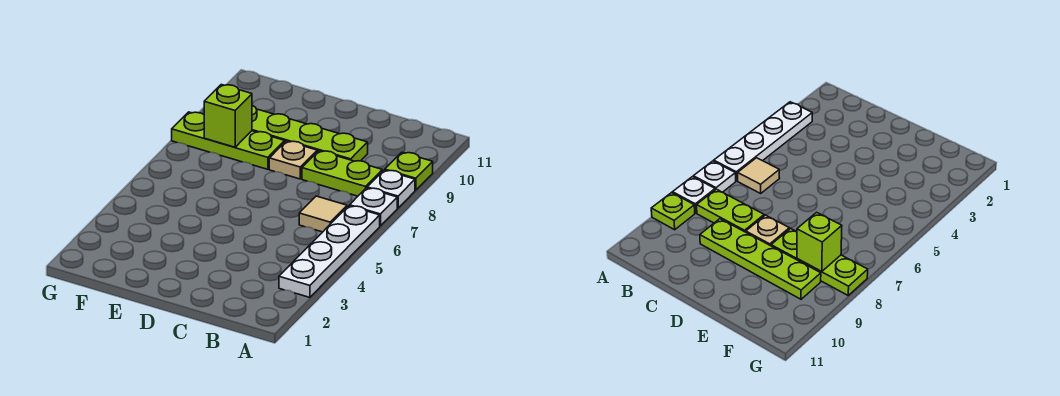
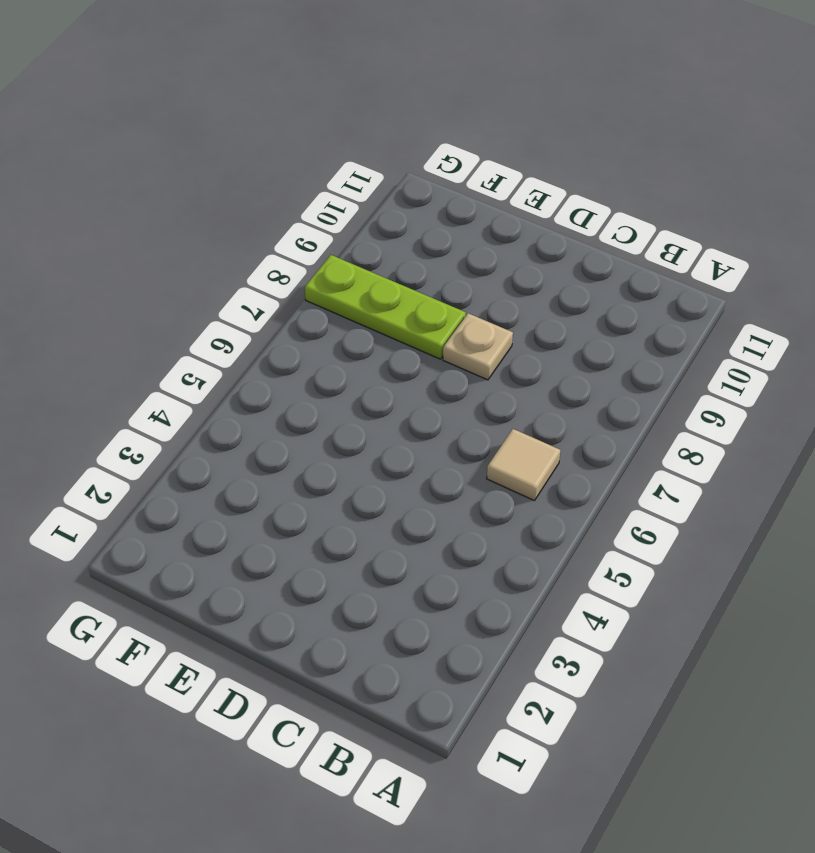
none -> white 1x4 plate [279,206,380,297]
none -> white 1x1 plate [350,188,397,226]

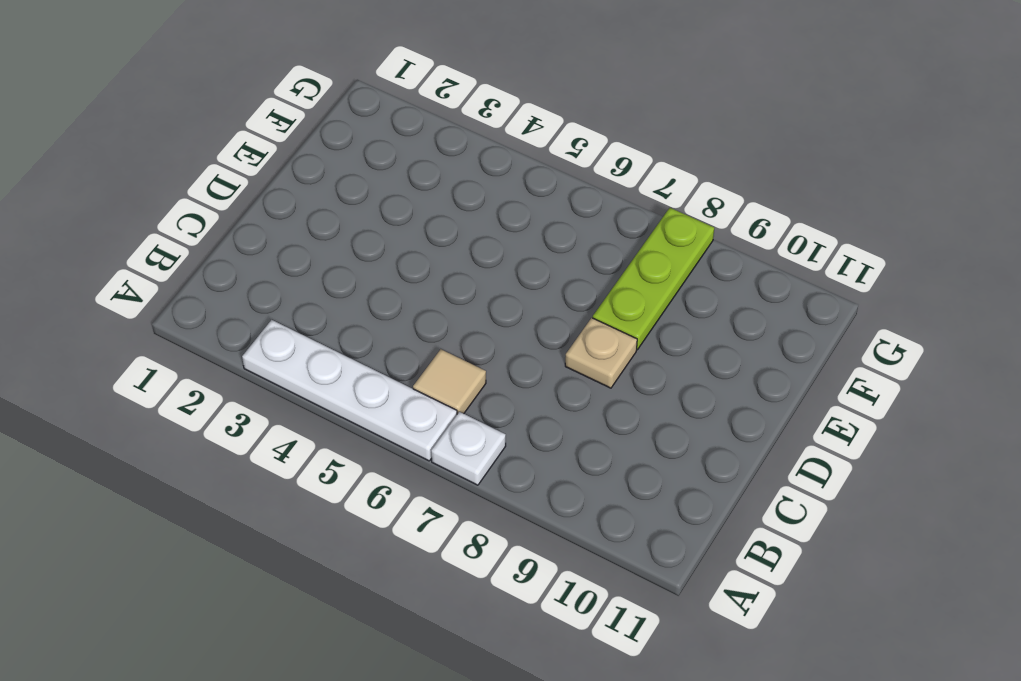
none -> white 1x1 plate [367,170,415,208]
none -> lime 1x1 plate [385,152,433,190]

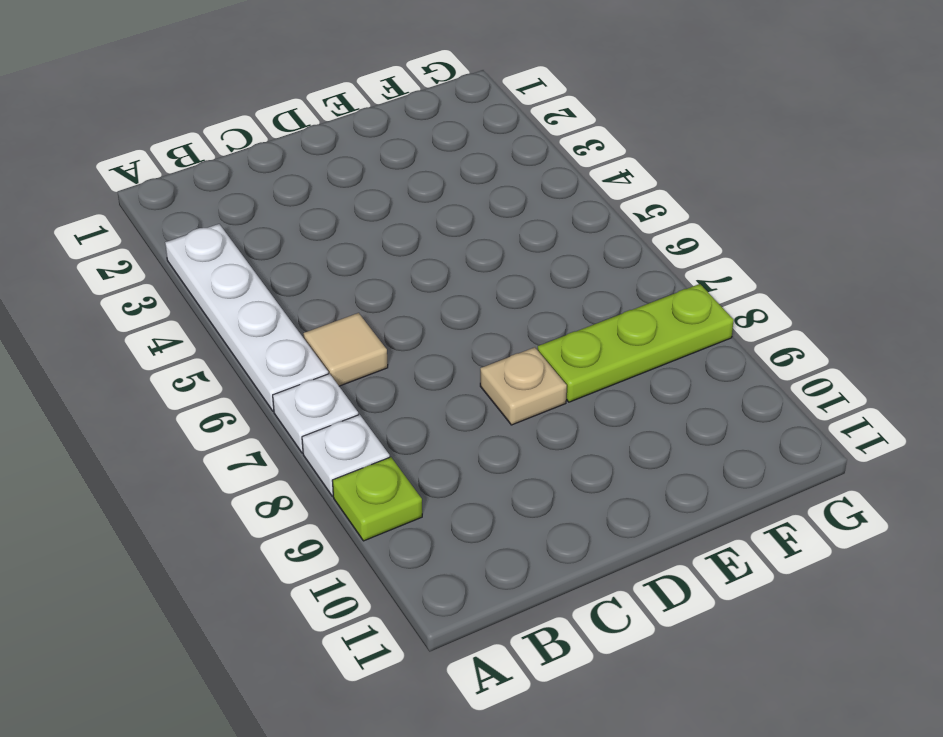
none -> lime 1x2 plate [302,151,382,196]
none -> lime 1x4 plate [252,105,368,161]

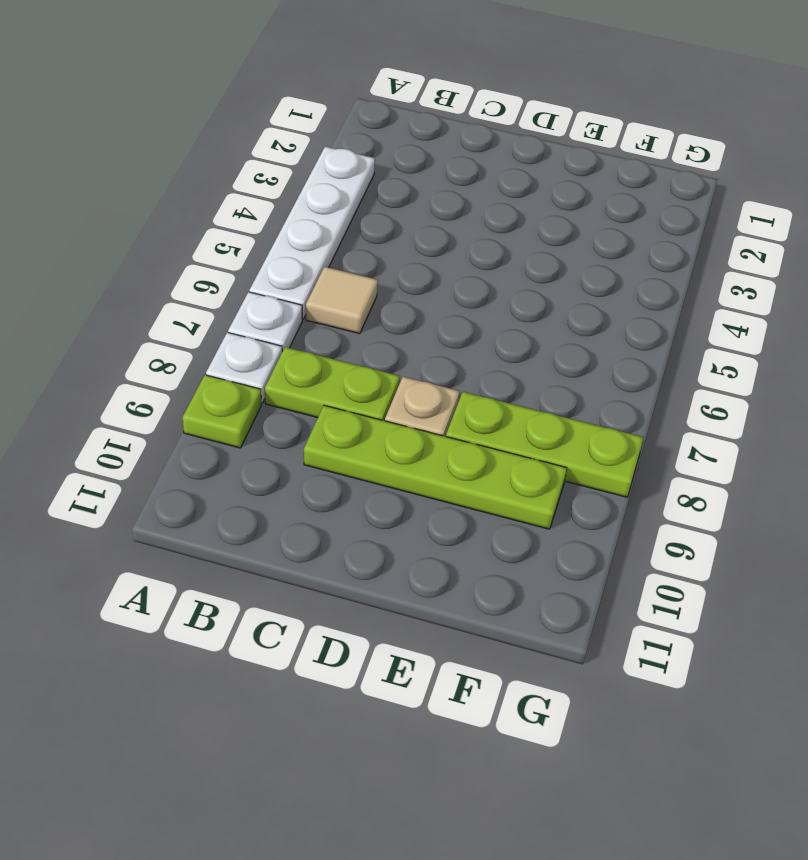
none -> lime 1x1 brick [204,85,252,147]

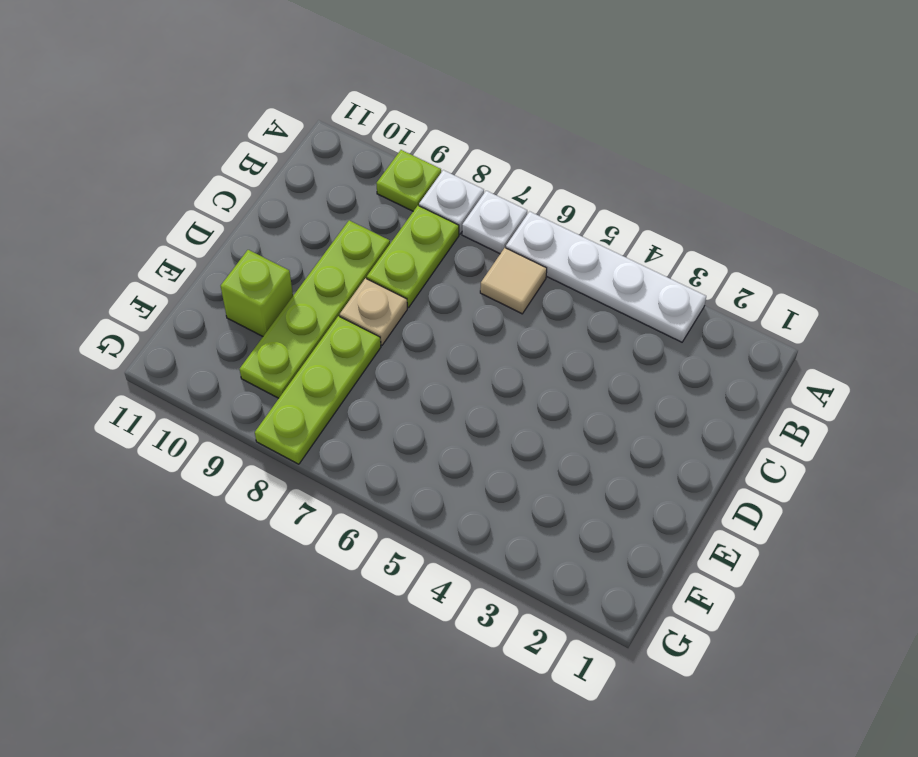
lime 1x1 brick [221,250,293,336] -> lime 1x1 brick moved to [204,85,252,147]

